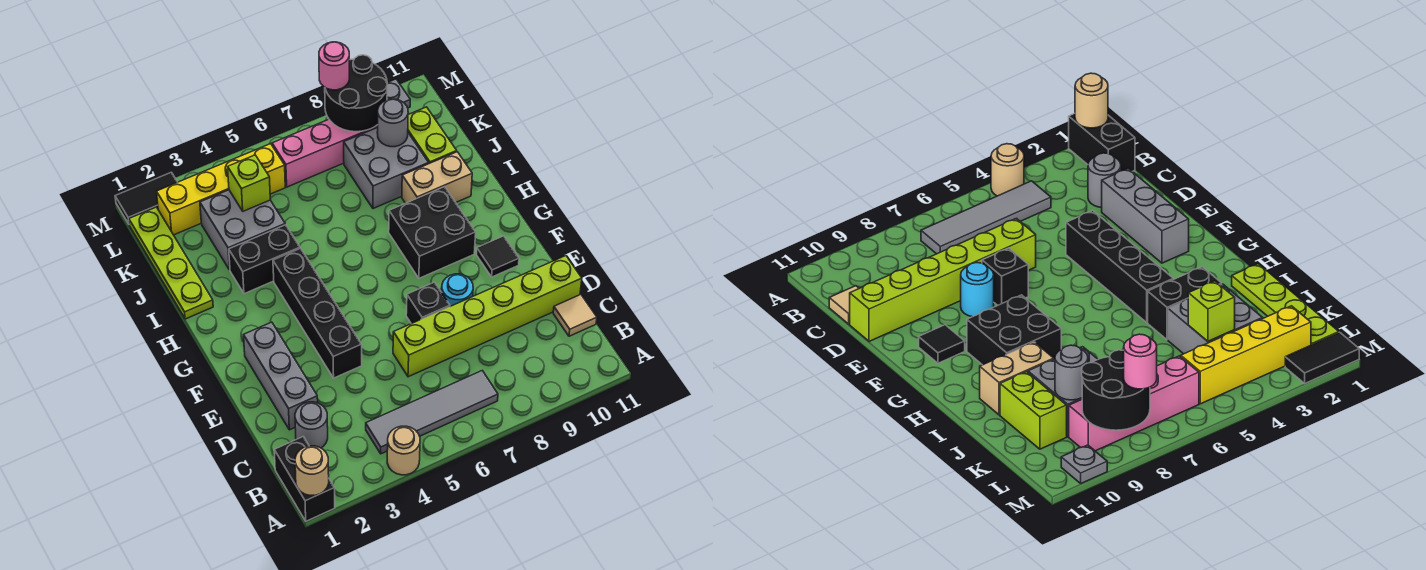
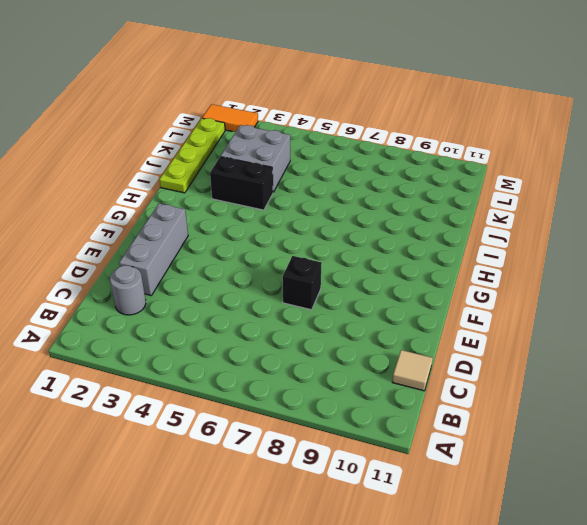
orange 1x2 tile [202,104,258,132] -> black 1x2 tile [115,172,177,224]
none -> black 1x2 brick [274,437,335,521]
none -> tan 1x1 round brick [387,426,420,475]
none -> grey 1x4 tile [366,371,498,454]

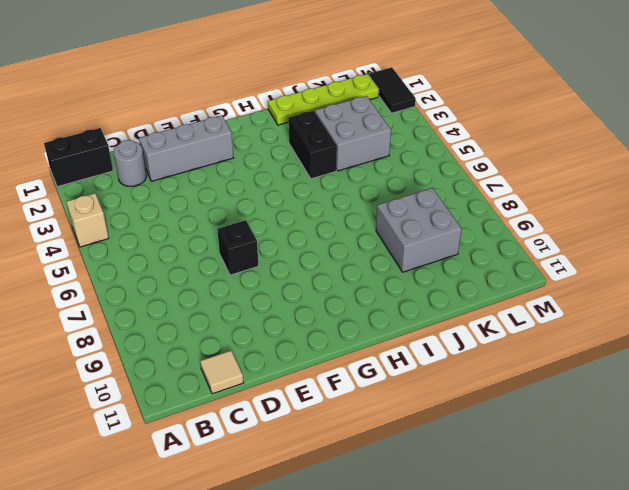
tan 1x1 brick [66,193,109,247] -> tan 1x1 round brick [387,426,420,475]
none -> grey 1x4 tile [366,371,498,454]
none -> lime 1x6 brick [393,256,582,377]
none -> black 1x4 brick [273,248,362,378]

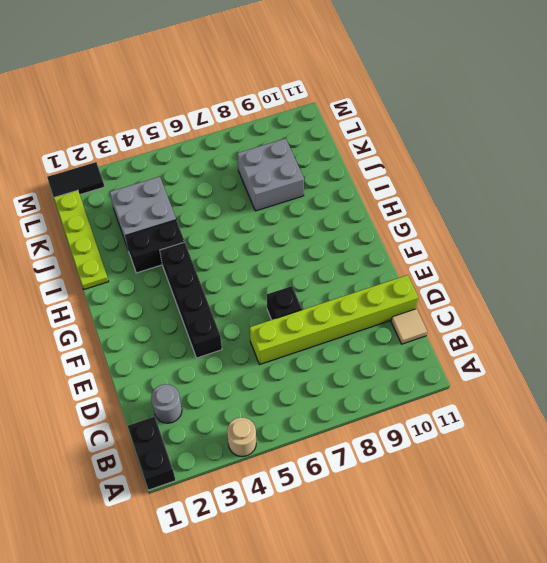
none -> grey 1x4 tile [366,371,498,454]
none -> grey 1x3 brick [244,322,318,430]
none -> cyan 1x1 round brick [442,274,473,306]

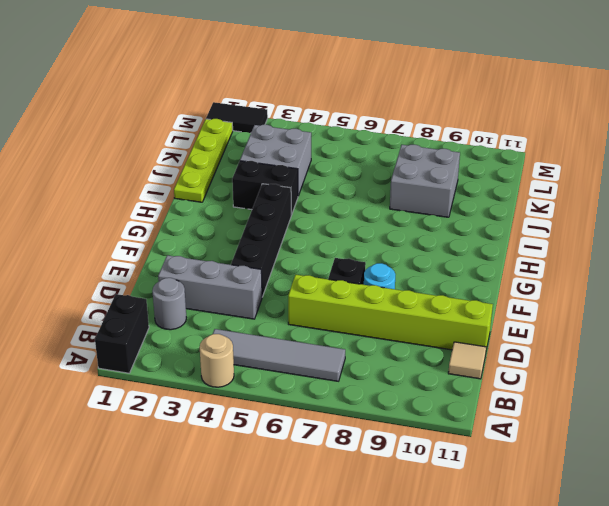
grey 1x3 brick [158,255,262,319] -> grey 1x3 brick turned to [244,322,318,430]
none -> black 1x1 tile [476,236,519,277]
none -> black 2x2 brick [389,187,476,278]
none -> tan 1x2 brick [402,152,472,203]

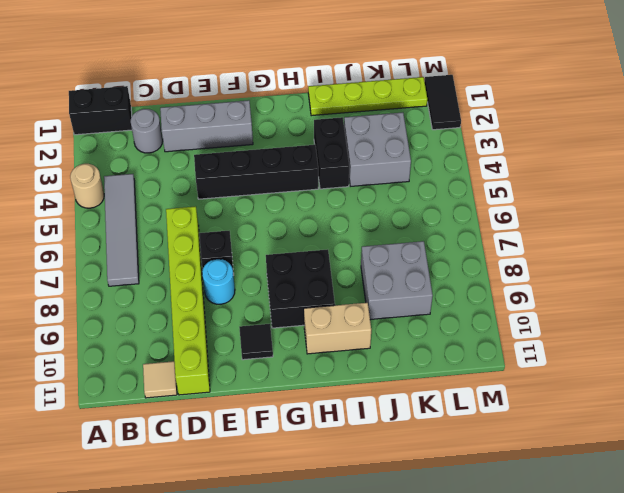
tan 1x2 brick [304,303,371,354] -> tan 1x2 brick turned to [402,152,472,203]
none -> lime 1x2 brick [408,107,457,164]
none -> yellow 1x4 brick [157,144,285,235]
none -> pink 1x4 brick [272,119,378,187]

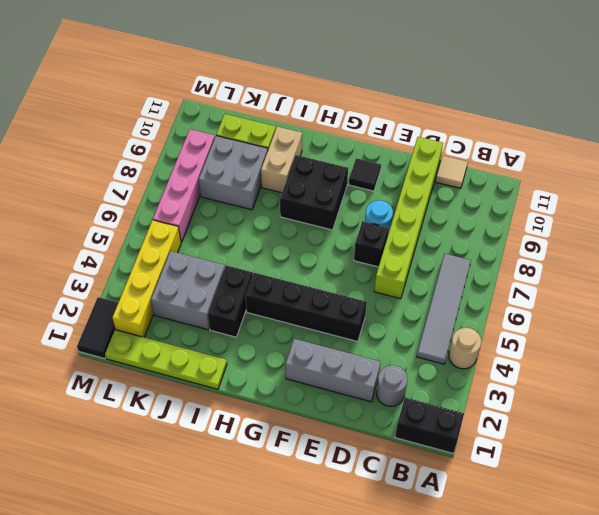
none -> grey 1x1 plate [387,79,410,108]
none -> tan 1x1 round brick [295,446,329,495]
none -> lime 1x1 brick [228,155,270,211]

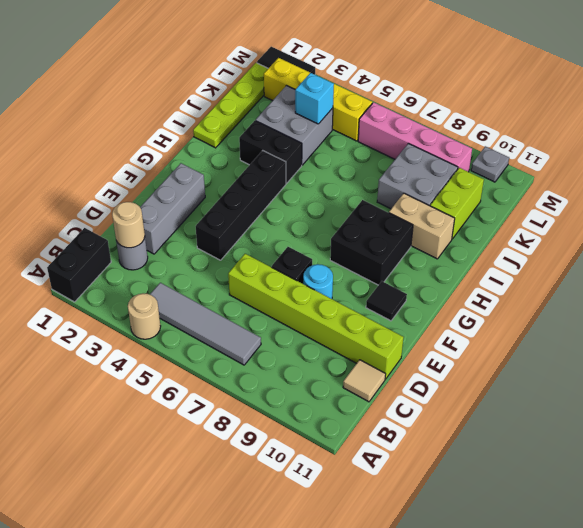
tan 1x1 round brick [112,202,145,248] -> tan 1x1 round brick moved to [295,446,329,495]
cyan 1x1 brick [295,73,334,124] -> lime 1x1 brick [228,155,270,211]
none -> grey 1x1 round brick [377,99,408,147]
none -> black 2x2 round brick [325,55,387,132]
none -> pink 1x1 round brick [319,42,349,90]

